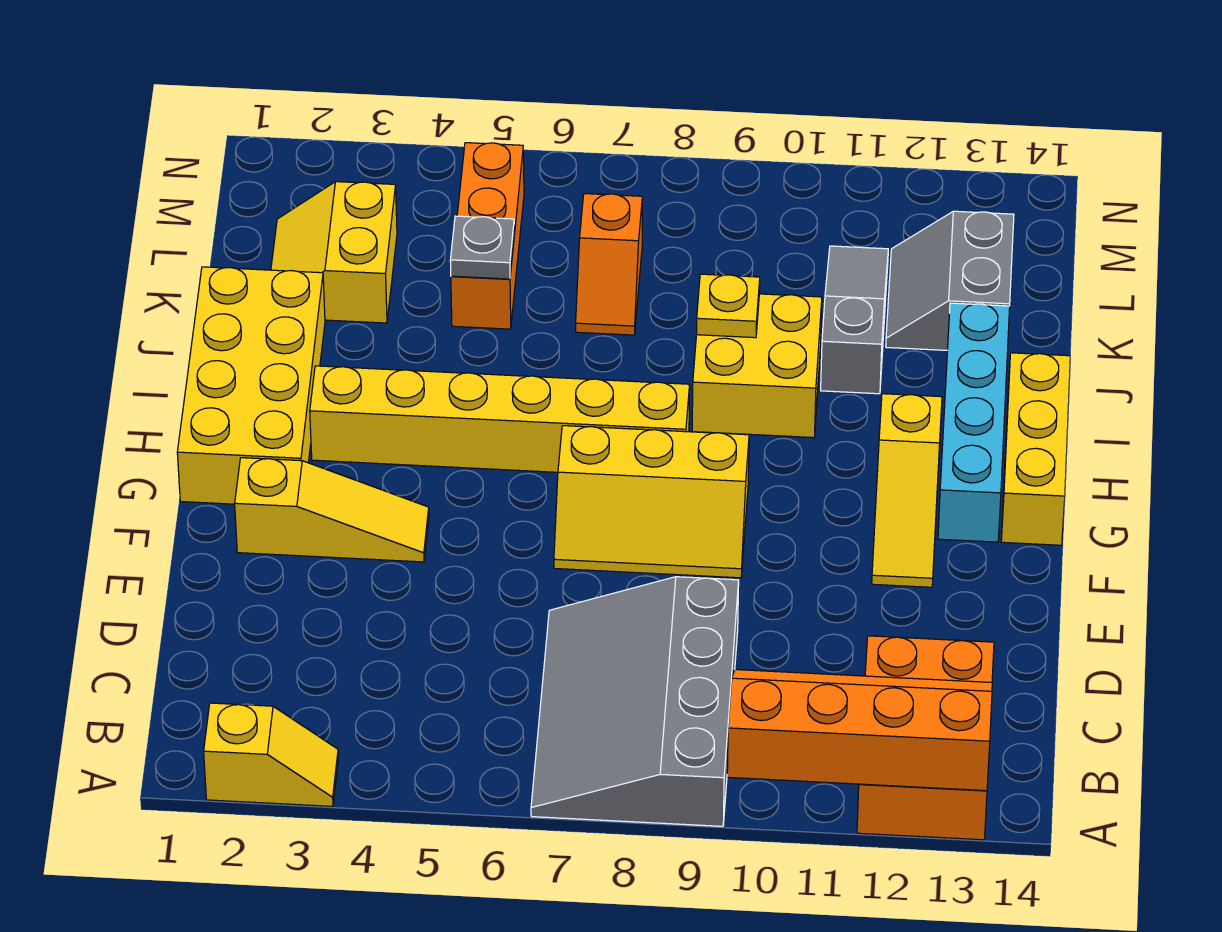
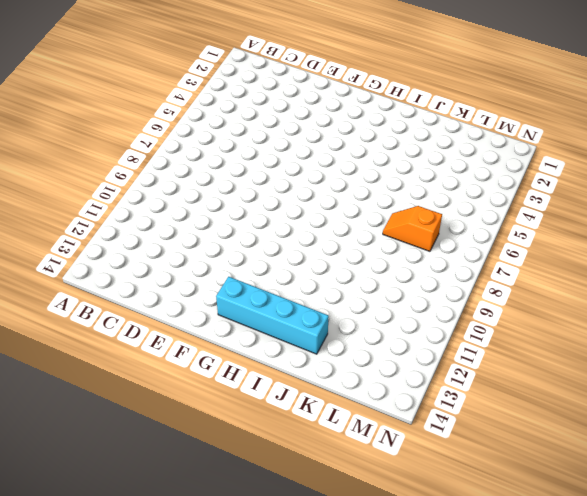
none -> yellow 1x2 slope [204,703,338,806]
none -> grey 3x4 slope [531,577,739,826]
none -> orange 2x3 brick [857,636,994,840]

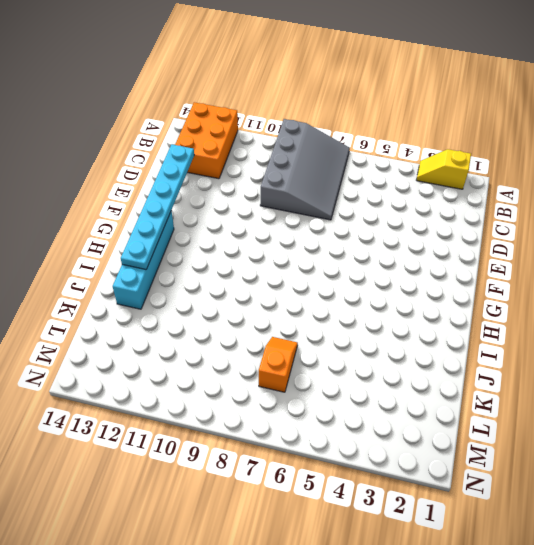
cyan 1x6 plate [121,144,194,269] -> none
none -> yellow 1x3 slope [235,458,429,562]
none -> yellow 2x3 slope [554,426,749,578]
none -> yellow 1x3 slope [872,394,942,587]

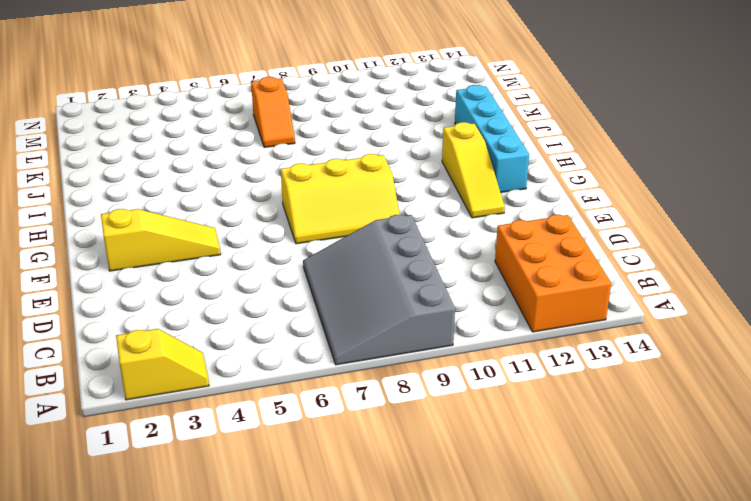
none -> yellow 2x4 brick [177,267,325,504]
none -> yellow 1x3 brick [1001,353,1070,545]
none -> yellow 1x6 brick [310,366,690,472]

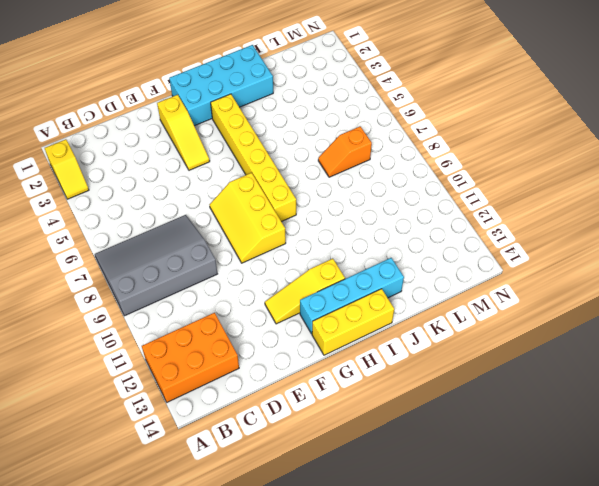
cyan 2x4 brick [169,45,273,126] -> yellow 2x4 brick [177,267,325,504]
none -> yellow 2x2 brick [692,294,822,438]
none -> grey 1x3 slope [821,246,888,394]
none -> yellow 2x2 slope [271,182,397,323]

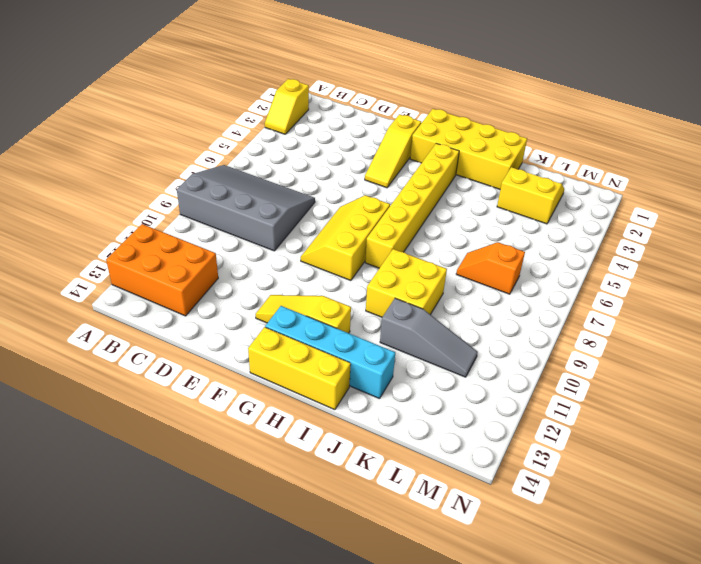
none -> orange 1x3 brick [451,143,524,329]
none -> grey 2x2 slope [886,211,1014,350]
none -> orange 2x4 slope [727,670,992,791]

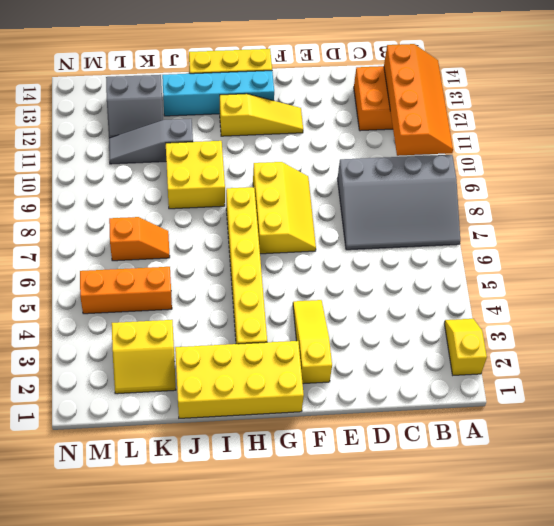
orange 2x4 slope [384,44,453,156] -> orange 2x4 slope turned to [727,670,992,791]
none -> yellow 1x1 plate [696,274,760,338]
none -> grey 1x1 plate [450,216,514,279]

